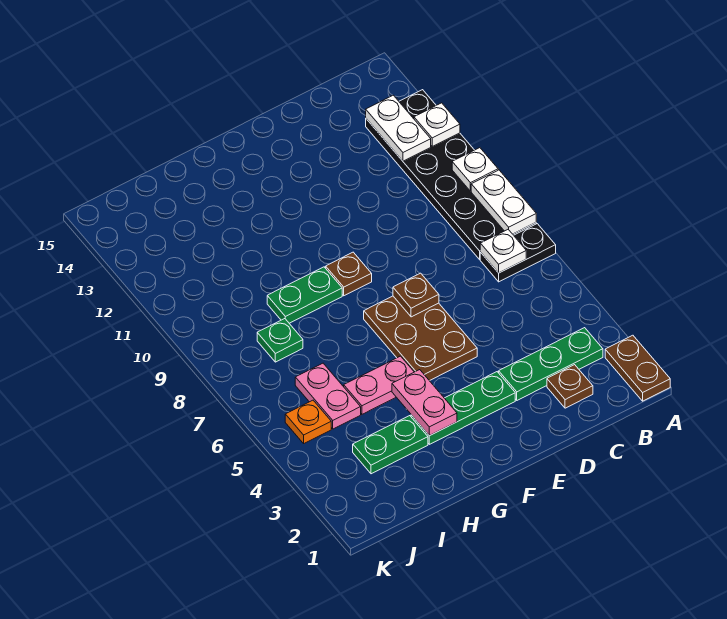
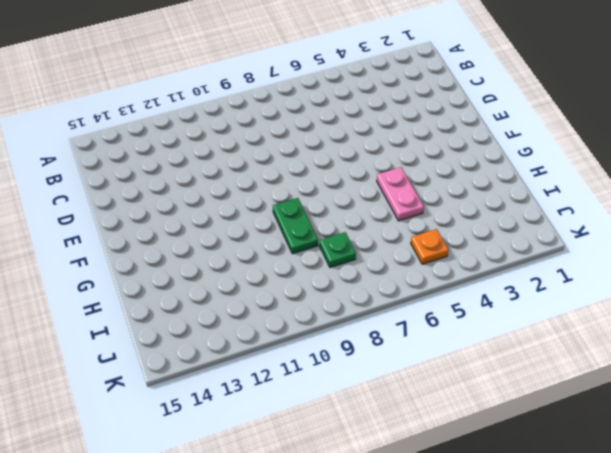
none -> brown 1x2 plate [605,335,670,401]
none -> black 1x2 plate [480,224,556,282]
none -> black 2x6 plate [366,90,536,259]

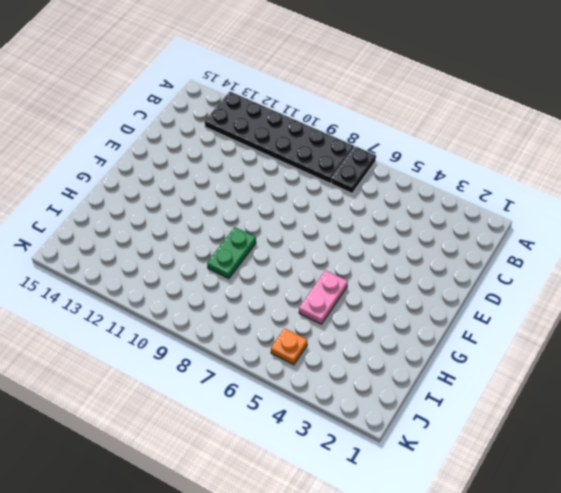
none -> brown 1x2 plate [605,335,670,401]
none -> green 1x3 plate [499,328,603,400]
none -> brown 1x1 plate [547,365,593,408]

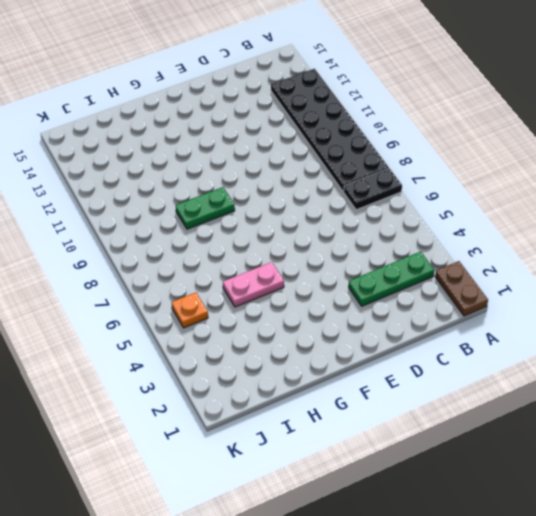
none -> brown 1x1 plate [547,365,593,408]
none -> green 1x3 plate [411,372,515,444]
none -> brown 2x3 plate [364,296,477,381]

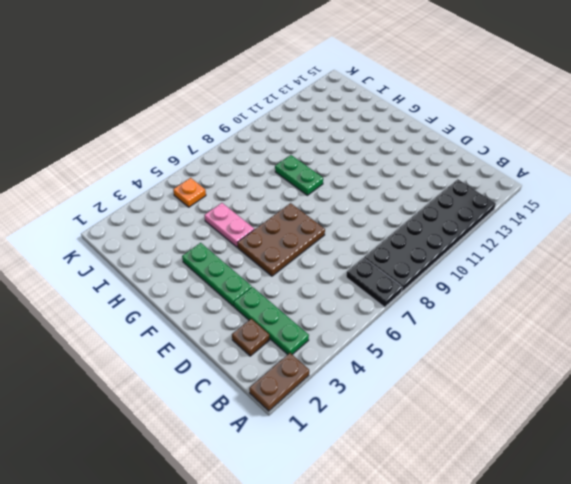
none -> brown 1x1 plate [326,252,372,296]
none -> green 1x2 plate [353,416,428,474]
none -> pink 1x2 plate [295,363,361,429]

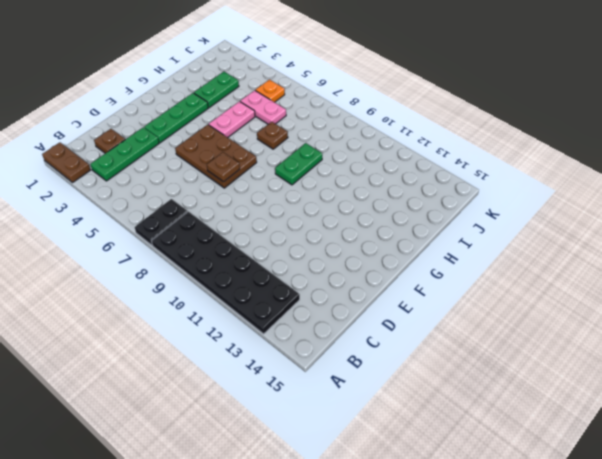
brown 1x1 plate [257,122,288,149] -> brown 1x1 plate moved to [326,252,372,296]
none -> green 1x1 plate [257,319,303,362]
none -> white 1x2 plate [471,170,536,234]
none -> white 1x1 plate [452,148,498,191]

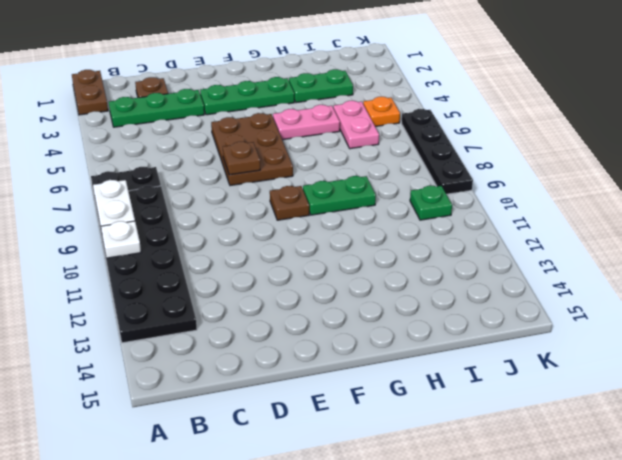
green 1x1 plate [410,186,452,220] -> green 1x1 plate moved to [257,319,303,362]
black 1x4 plate [402,109,473,194] -> none
none -> white 1x1 plate [414,103,460,146]
none -> white 1x1 plate [480,230,526,273]
none -> white 1x2 plate [366,95,431,161]

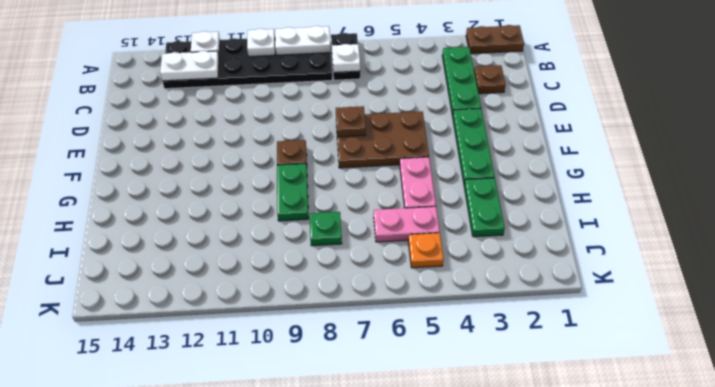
none -> pink 1x2 plate [392,370,457,436]

